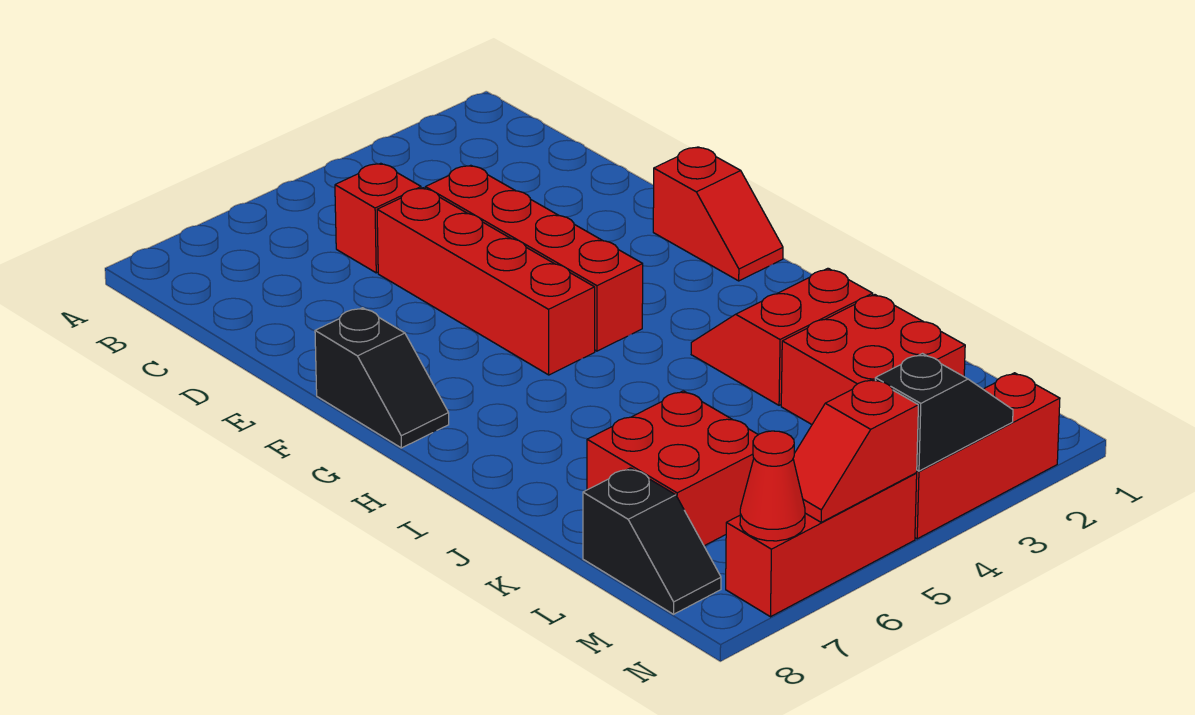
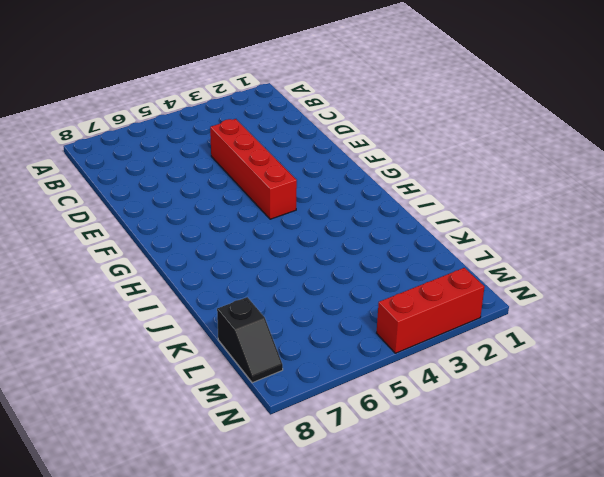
none -> red 1x1 brick [335,163,421,273]
none -> red 1x4 brick [377,188,595,375]
none -> red 1x2 slope [653,147,783,281]

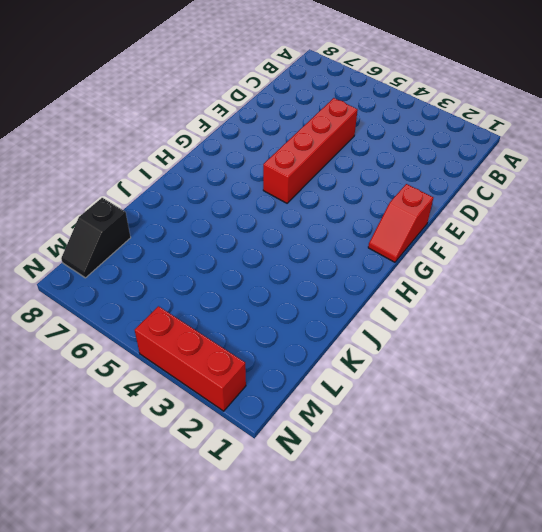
none -> red 1x1 brick [335,163,421,273]
none -> red 1x4 brick [425,165,643,351]
none -> black 1x2 slope [315,308,449,448]

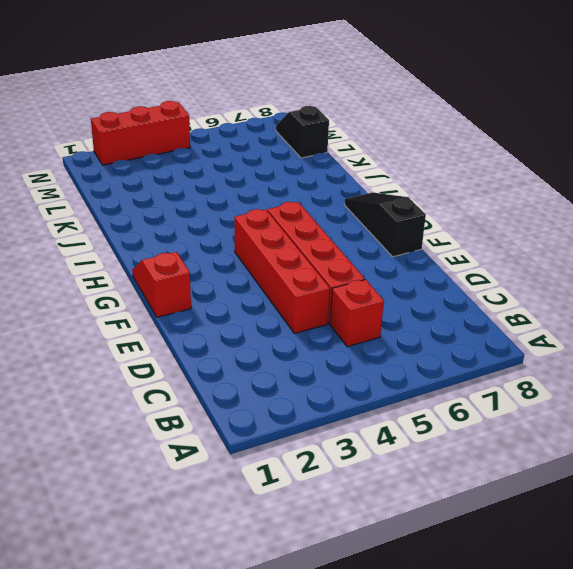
black 1x3 slope [344,192,426,257] -> black 1x2 slope [315,308,449,448]
none -> red 2x2 slope [691,268,873,405]
none -> red 2x2 brick [781,295,965,424]
none -> red 2x2 brick [587,391,758,546]

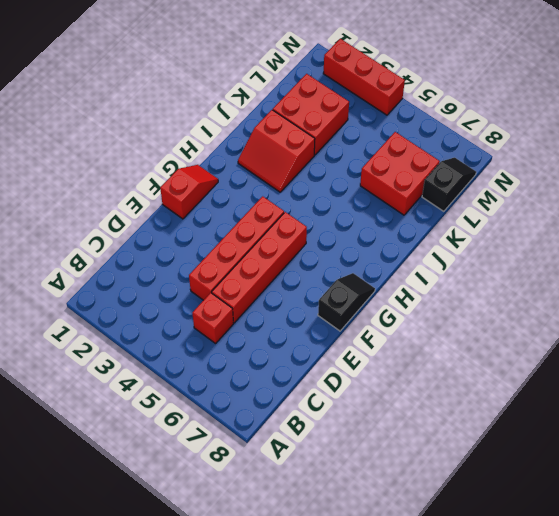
none -> red 1x3 brick [726,473,917,617]
none -> black 1x2 slope [875,354,1013,471]
none -> red 1x2 slope [793,379,918,522]

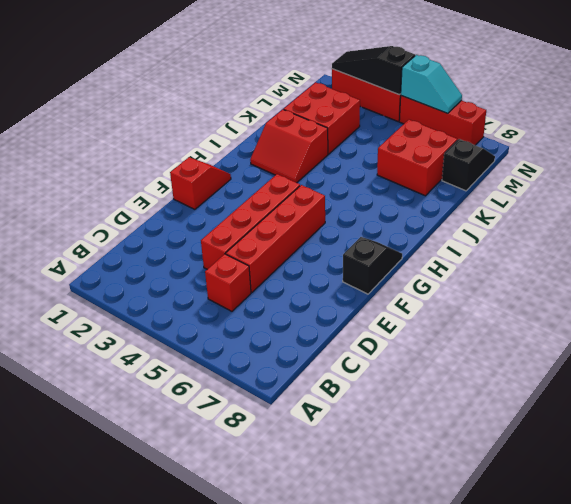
black 1x3 slope [332,46,415,95] -> black 1x2 slope [875,354,1013,471]
cyan 1x2 slope [401,55,462,113] -> red 1x2 slope [793,379,918,522]
none -> red 1x1 cone [740,431,805,541]

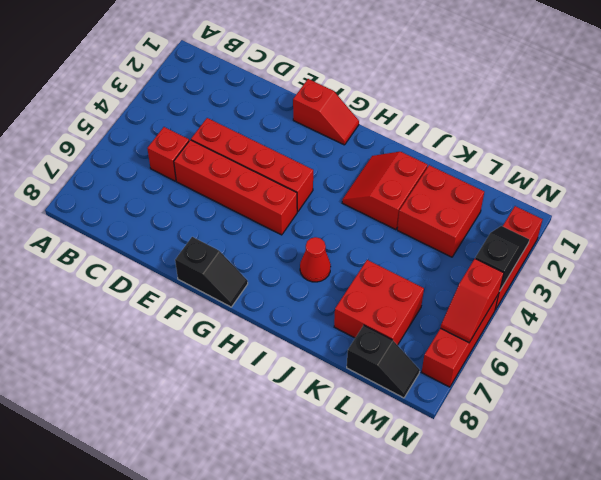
red 1x1 cone [300,237,331,282] -> red 1x1 cone moved to [740,431,805,541]

